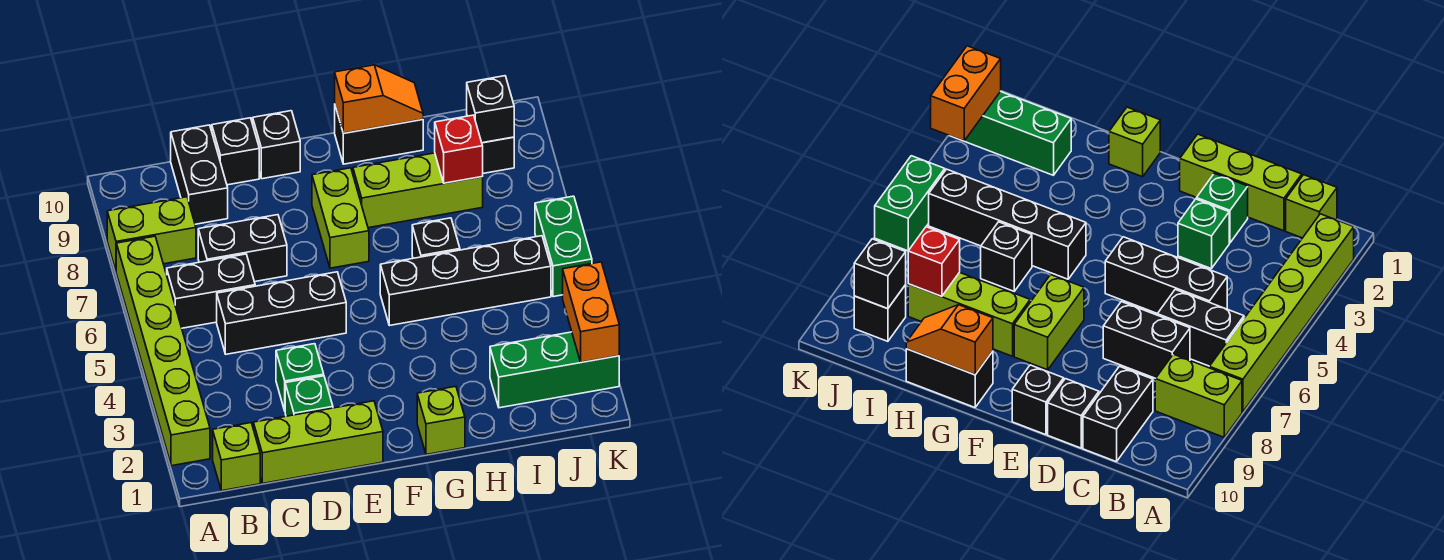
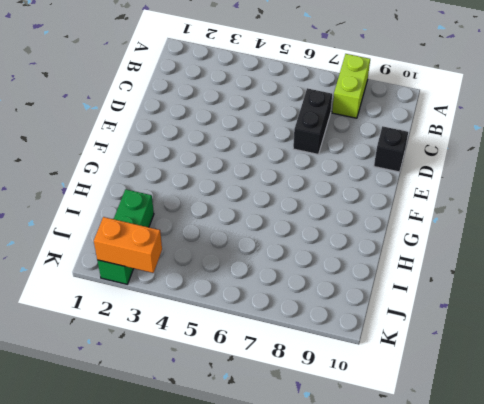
none -> lime 1x6 brick [116,236,210,466]
none -> lime 1x1 brick [213,423,260,491]
none -> black 1x2 brick [167,254,255,328]

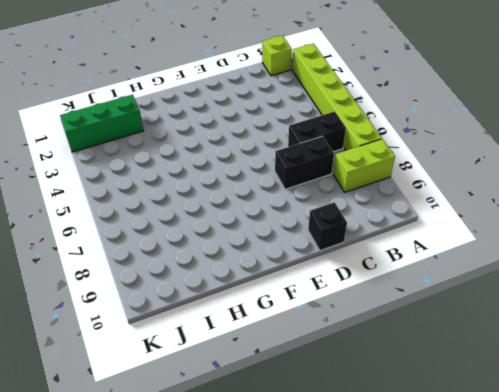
none -> lime 1x3 brick [253,401,383,483]
none -> black 1x3 brick [217,272,346,354]
none -> black 1x2 brick [171,125,228,224]

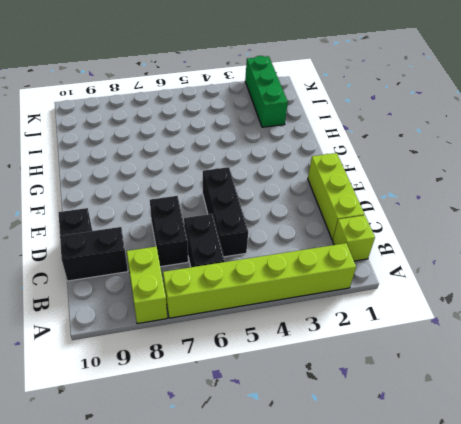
none -> green 1x1 brick [285,376,333,416]
none -> green 1x1 brick [276,344,324,411]
none -> black 1x1 brick [253,111,300,179]

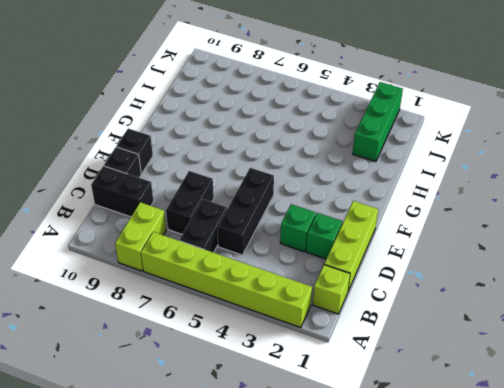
none -> lime 1x2 brick [312,168,369,268]
none -> lime 1x1 brick [417,386,465,455]
none -> black 1x4 brick [380,236,551,326]

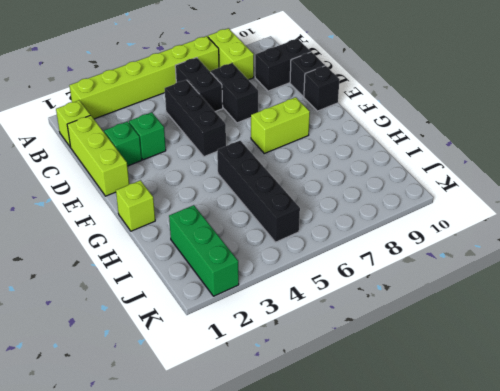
none -> lime 1x3 brick [353,153,483,228]
none -> black 1x2 brick [335,106,423,164]
none -> black 1x1 brick [412,218,460,258]

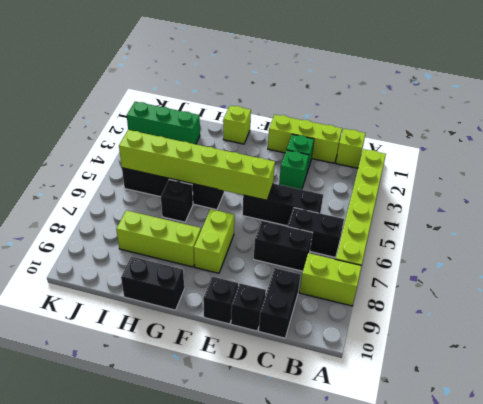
lime 1x6 brick [119,130,275,200] -> none
none -> black 1x1 brick [482,137,514,173]
none -> green 1x2 brick [535,196,592,297]
none -> orange 1x2 slope [335,65,423,133]

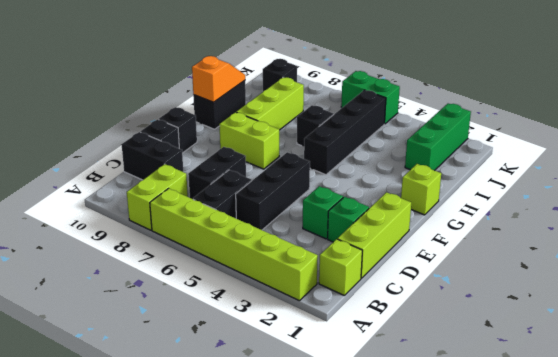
none -> red 1x1 brick [435,115,483,183]
none -> black 1x1 brick [467,76,514,143]
none -> orange 1x2 brick [563,262,619,362]

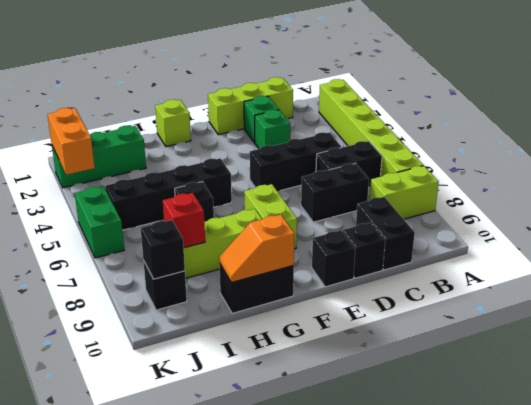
none -> lime 1x1 brick [213,423,260,491]

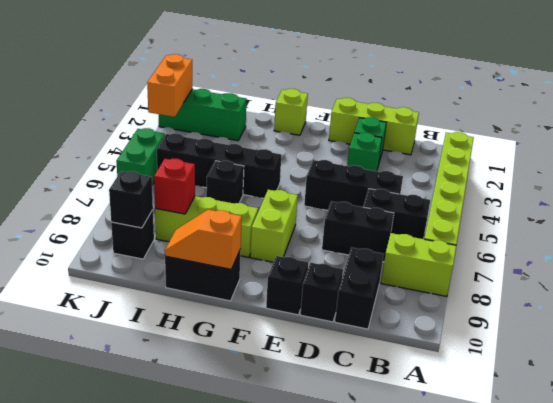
none -> lime 1x1 brick [213,423,260,491]

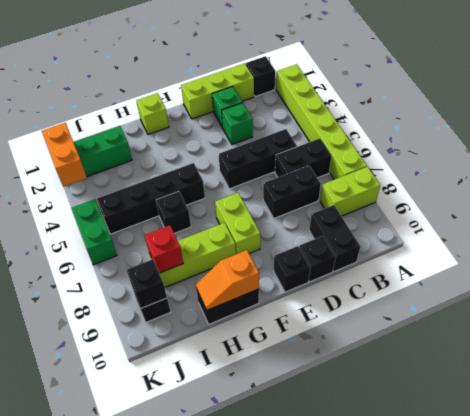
black 1x1 brick [246,56,275,97] -> lime 1x1 brick [213,423,260,491]

